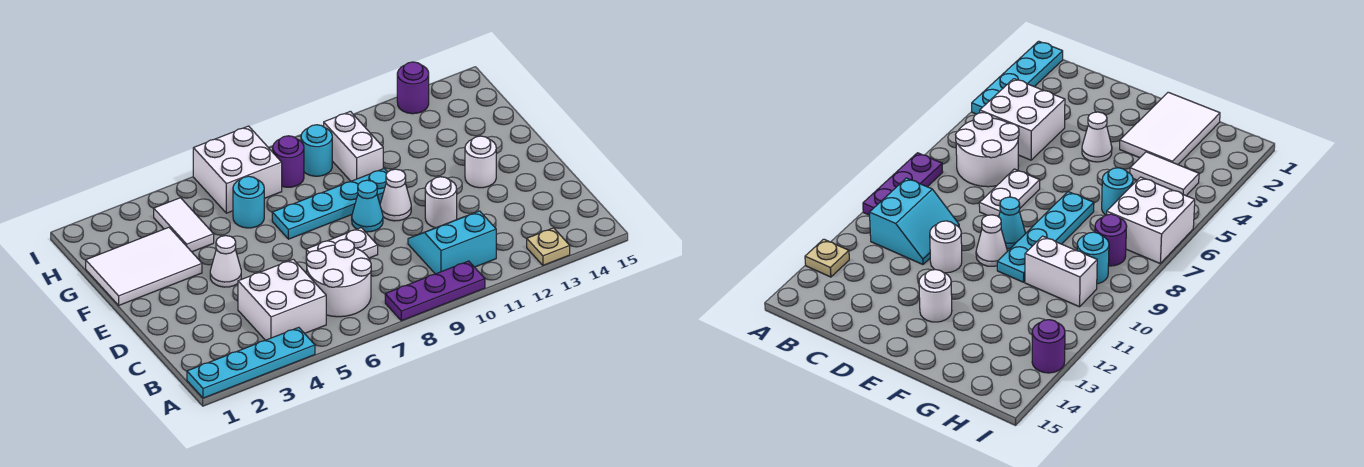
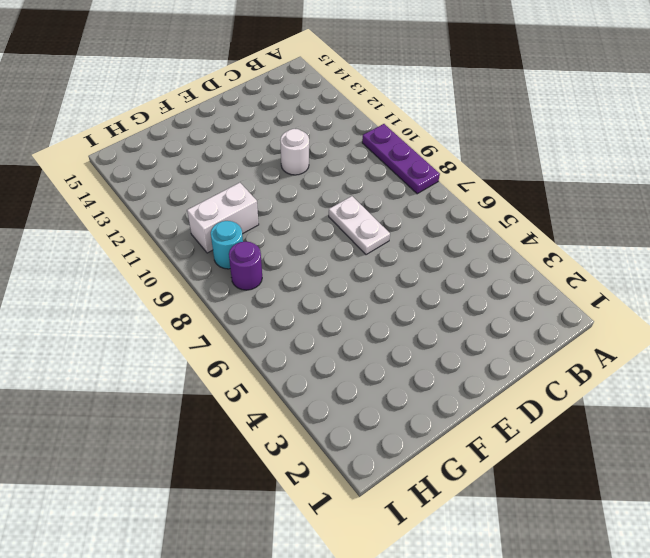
none -> cyan 1x4 plate [187,327,315,398]
none -> tan 1x1 plate [527,228,570,265]
none -> white 2x2 brick [238,259,326,340]

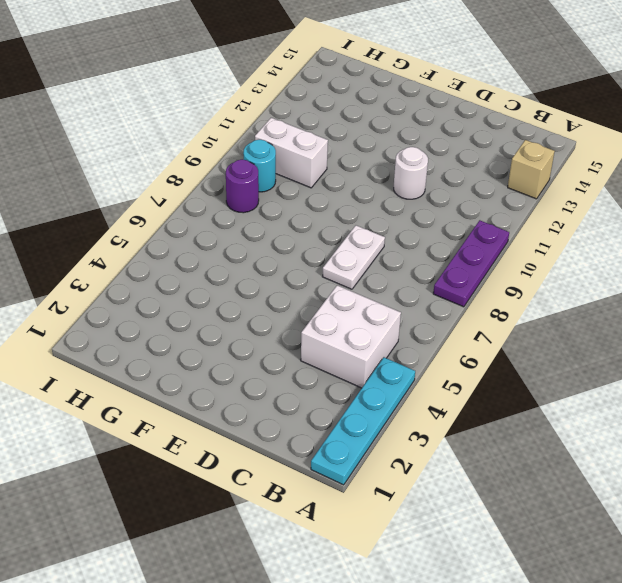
tan 1x1 brick [508,140,555,199] -> tan 1x1 plate [527,228,570,265]
none -> white 2x2 round brick [306,240,371,317]
none -> cyan 2x2 slope [408,211,496,274]
none -> white 1x1 cone [210,236,241,287]

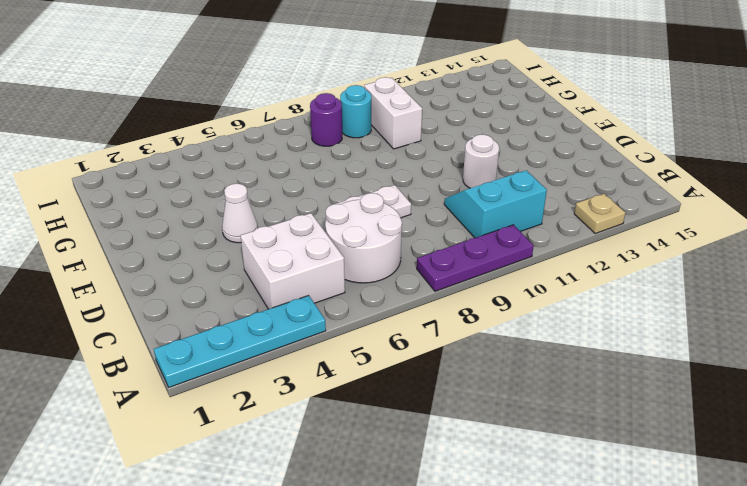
none -> cyan 1x1 cone [352,180,383,232]
none -> white 1x1 cone [380,169,411,221]
none -> white 1x1 round brick [465,136,496,188]

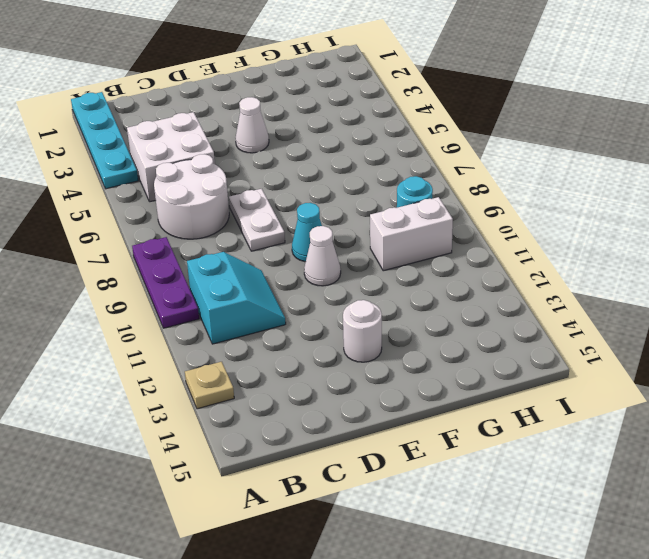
none -> white 1x1 round brick [425,177,457,228]
none -> white 2x3 tile [86,227,202,305]
none -> cyan 1x4 plate [272,169,387,239]

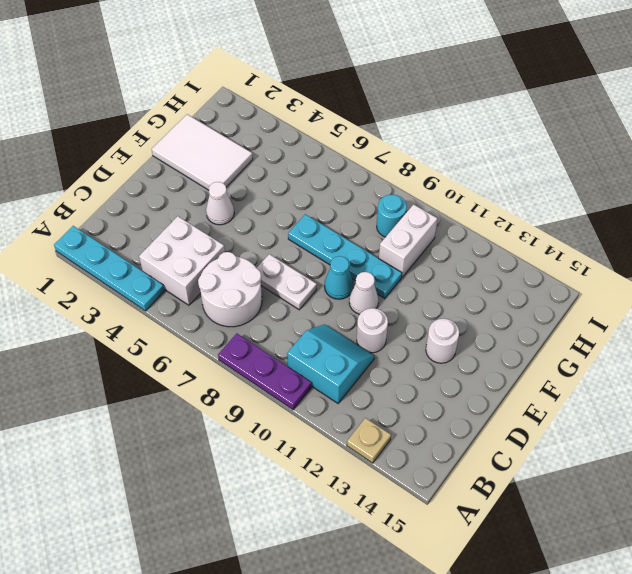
none -> white 1x2 tile [154,198,214,252]
none -> cyan 1x1 round brick [233,176,264,228]
none -> white 2x2 brick [193,126,282,213]

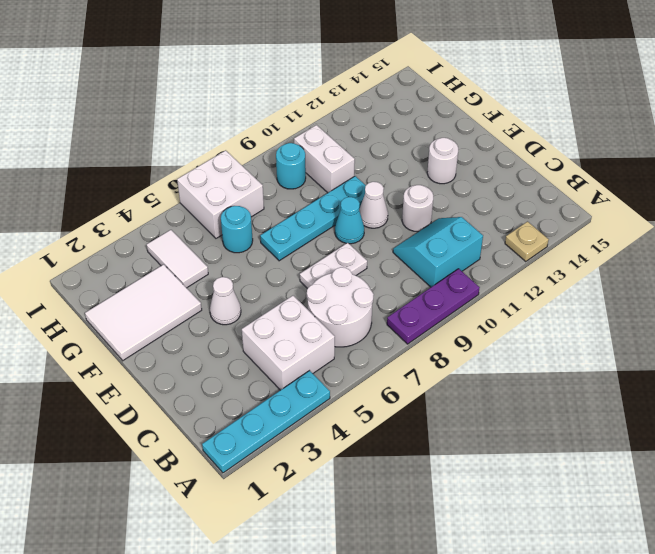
none -> purple 1x1 round brick [273,136,304,187]
none -> purple 1x1 round brick [397,62,429,114]

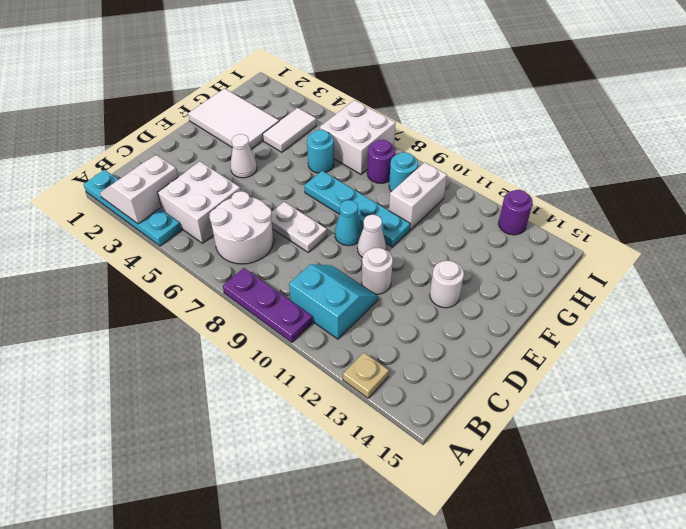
white 2x2 slope [100,155,178,224] -> none

